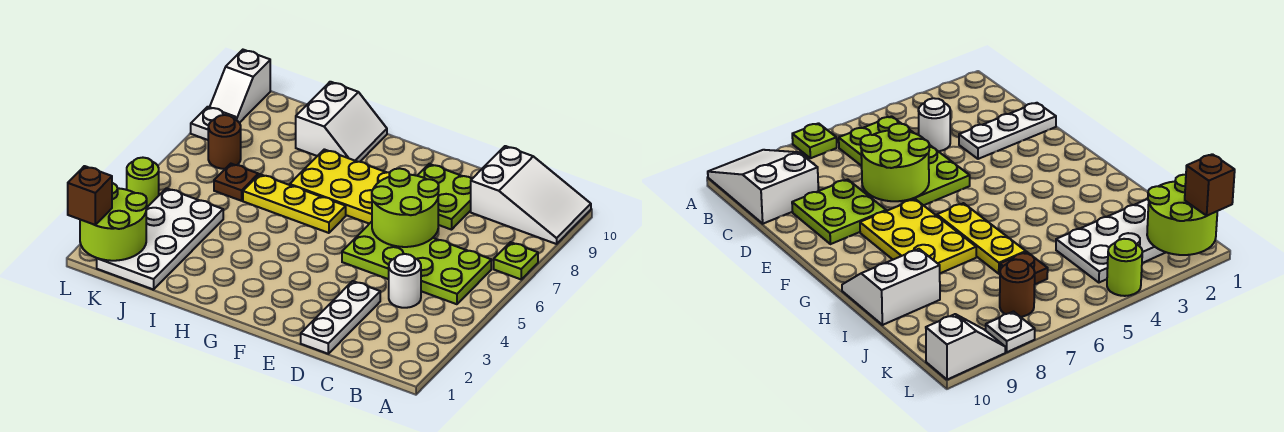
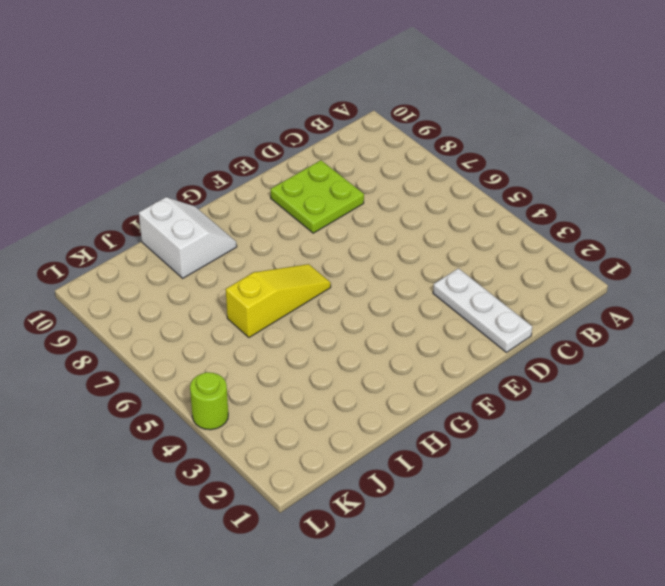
yellow 1x3 slope [226,264,331,337] -> yellow 1x3 plate [243,174,346,233]
none -> lime 1x1 plate [494,242,538,279]
none -> white 2x3 slope [471,146,591,244]
none -> lime 2x4 plate [342,222,491,304]

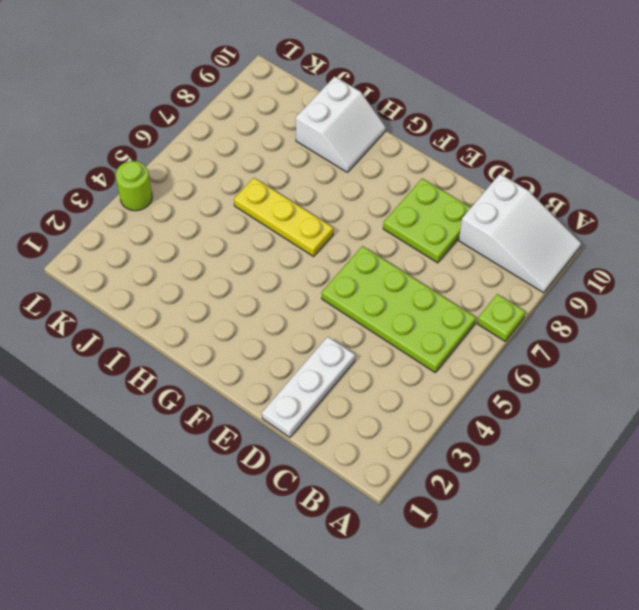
none -> white 1x1 round brick [389,254,421,308]
none -> yellow 2x3 plate [290,149,390,224]
none -> white 2x4 plate [97,188,223,290]

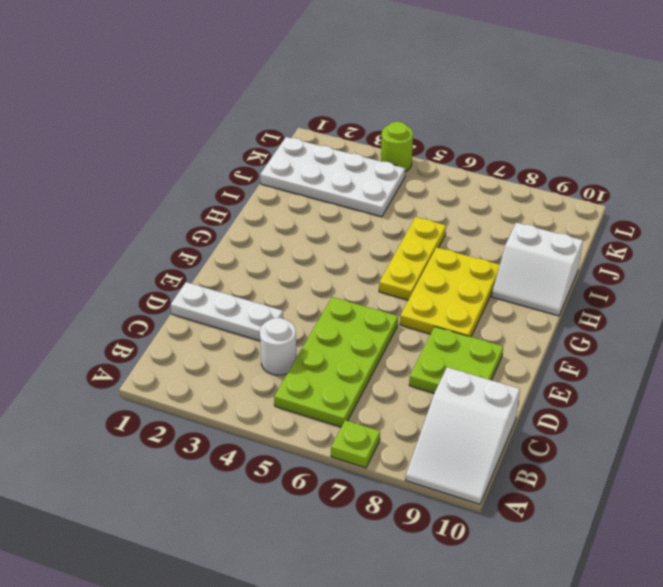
none -> brown 1x1 plate [214,164,258,201]
none -> brown 1x1 round brick [208,115,241,169]
none -> white 1x1 plate [191,107,235,140]

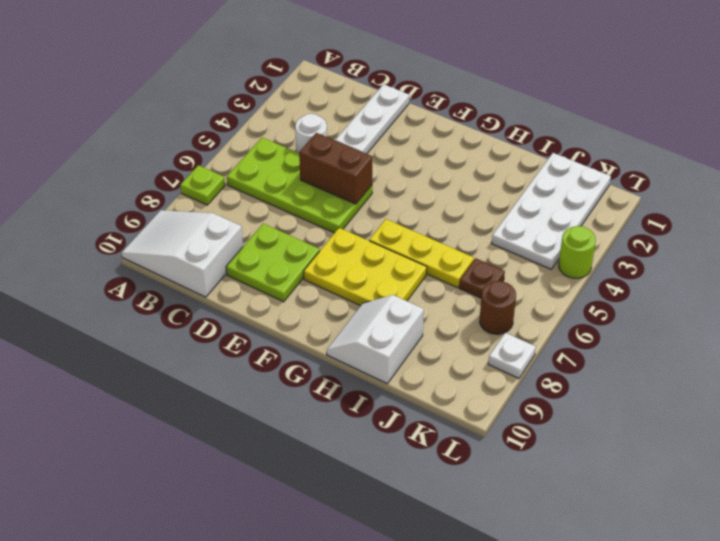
brown 1x2 brick [299,133,373,204] -> none
none -> white 1x2 slope [210,50,270,123]
none -> lime 2x2 round brick [372,168,439,247]
none -> lime 2x2 round brick [80,183,147,261]

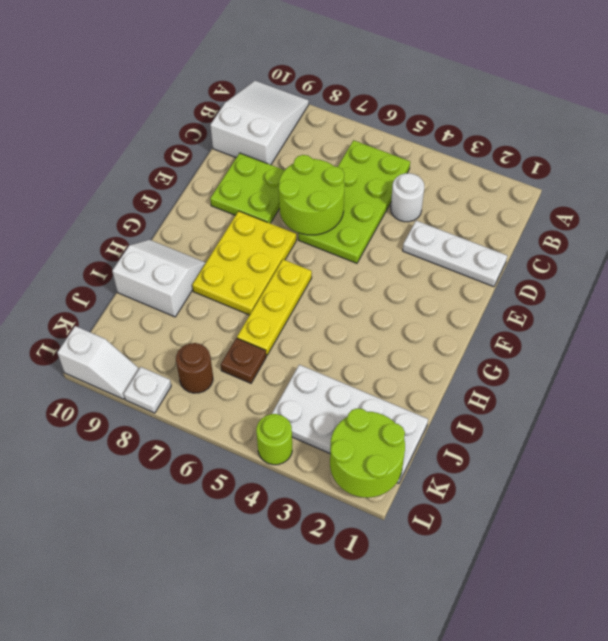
none -> lime 1x1 plate [494,242,538,279]
none -> brown 1x1 brick [68,166,112,225]

